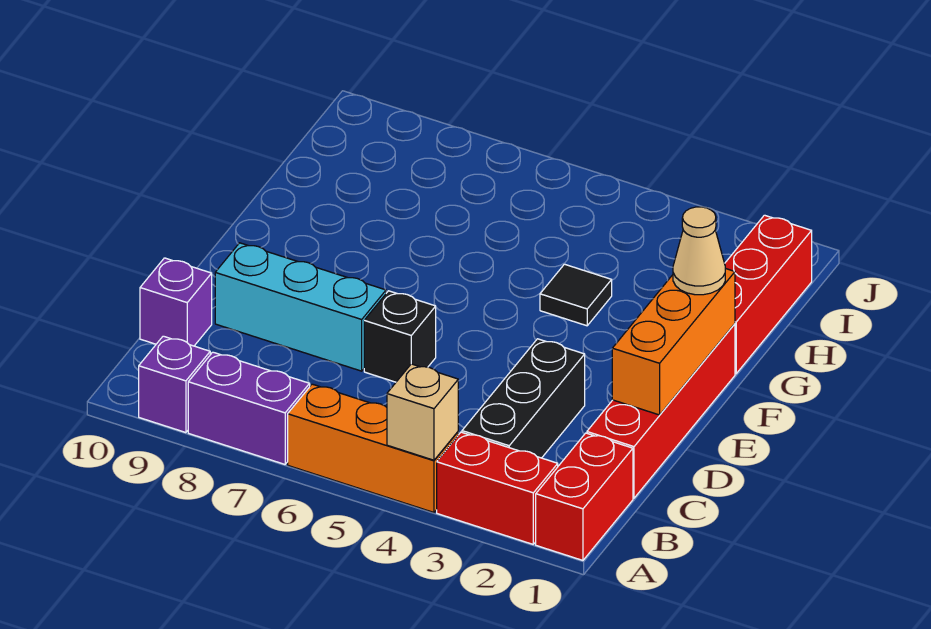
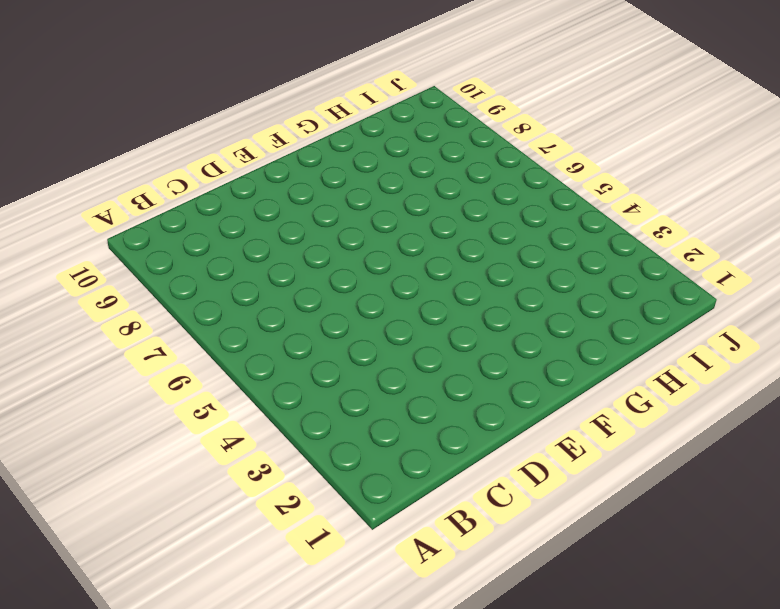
none -> red 1x2 brick [536,433,633,560]
none -> red 1x2 brick [437,432,558,544]
none -> orange 1x3 brick [288,384,458,512]

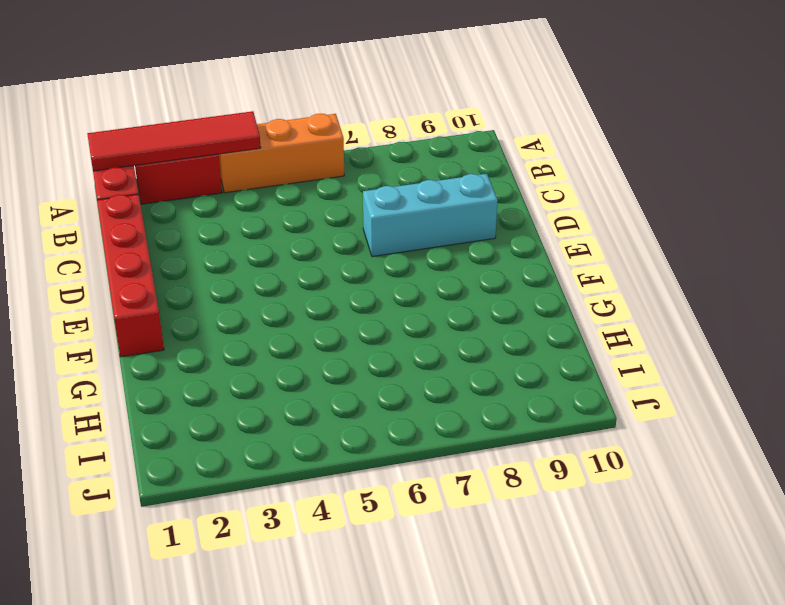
red 1x4 tile [87,111,261,171] -> tan 1x1 brick [387,364,458,460]
none -> purple 1x2 brick [188,352,310,464]
none -> purple 1x1 brick [139,336,210,433]
none -> black 1x3 brick [462,339,585,458]

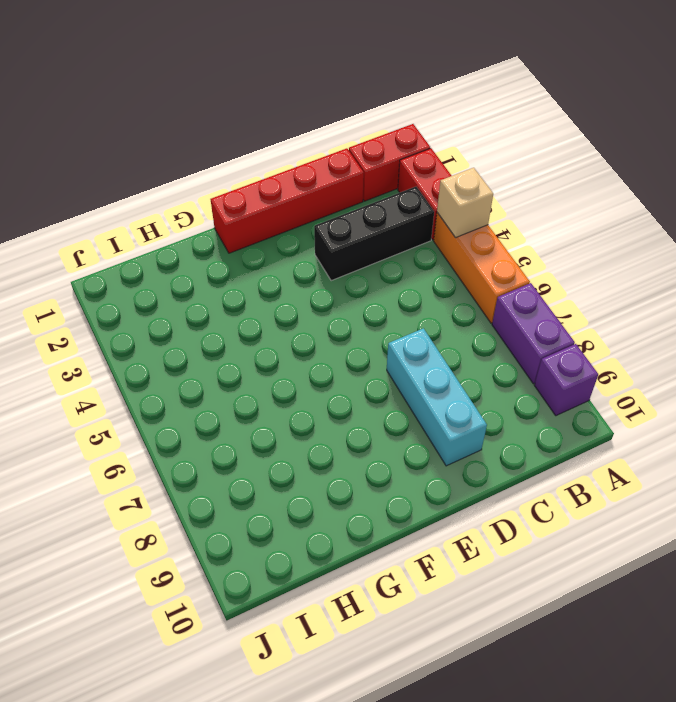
none -> purple 1x1 brick [140,258,212,346]
none -> black 1x1 brick [364,291,436,382]
none -> red 1x3 brick [725,215,812,374]

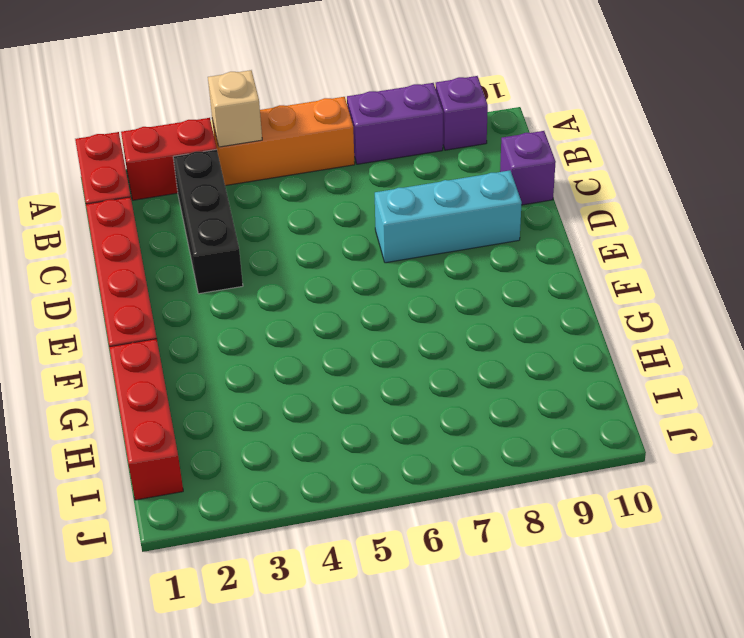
none -> black 1x1 brick [364,291,436,382]
none -> black 1x1 tile [540,264,612,326]
none -> orange 1x3 brick [612,268,735,415]

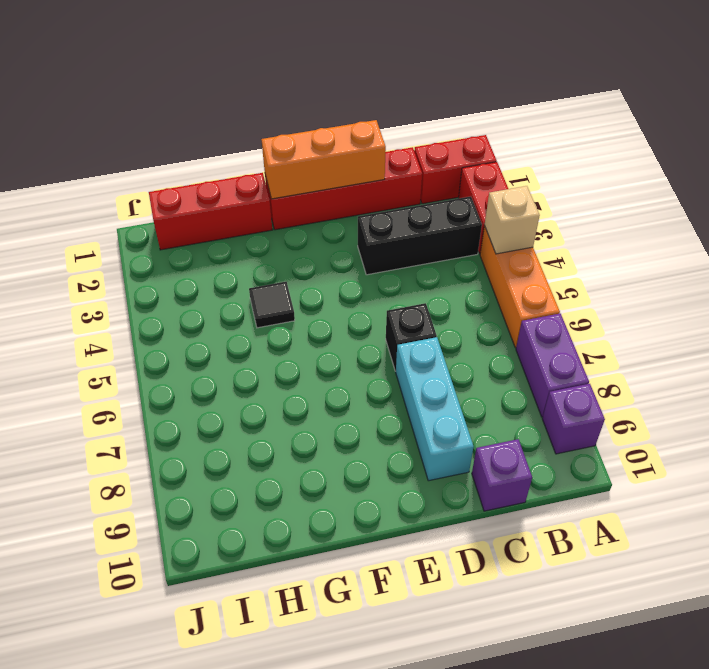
none -> tan 1x1 cone [673,207,725,295]

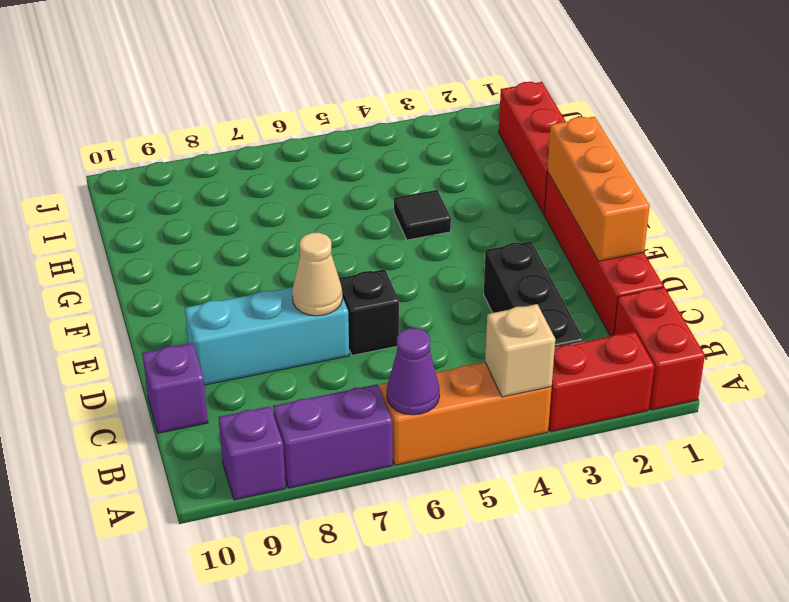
purple 1x1 cone [387,328,440,415] -> none
tan 1x1 cone [292,233,343,316] -> tan 1x1 cone moved to [673,207,725,295]

